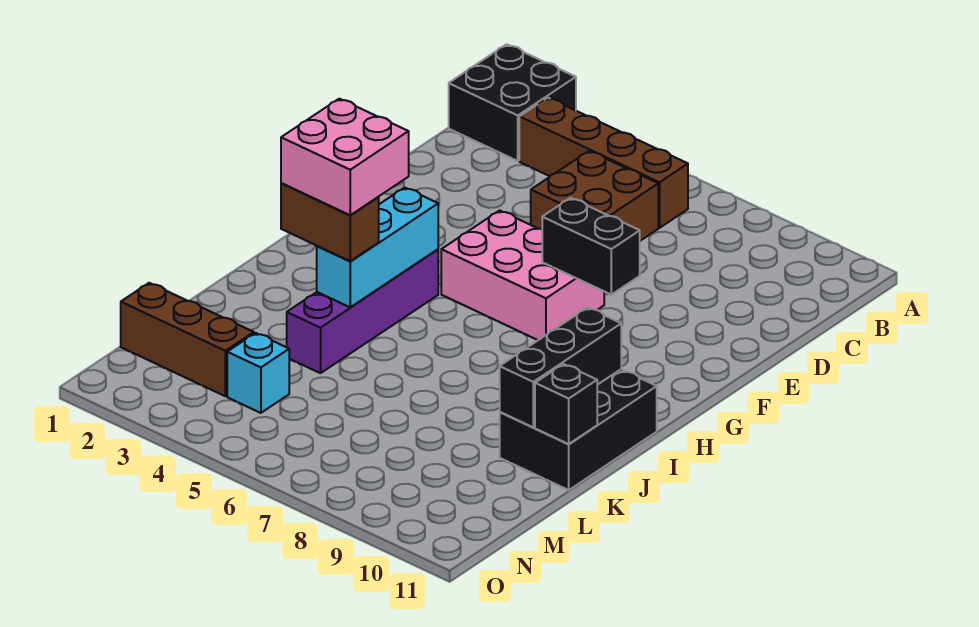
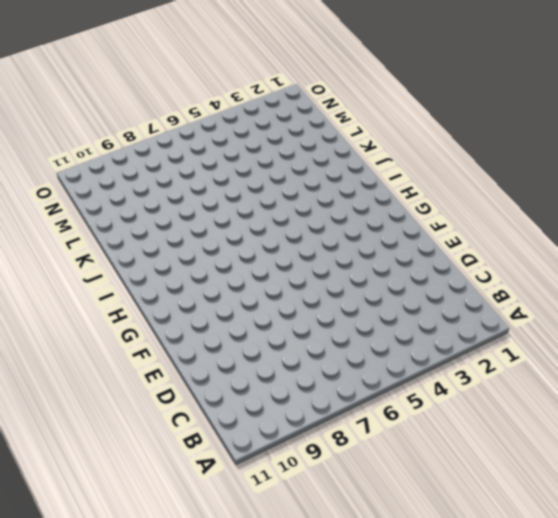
none -> black 2x2 brick [449,44,576,161]
none -> brown 1x4 brick [519,98,688,228]
none -> brown 2x2 brick [531,151,658,241]

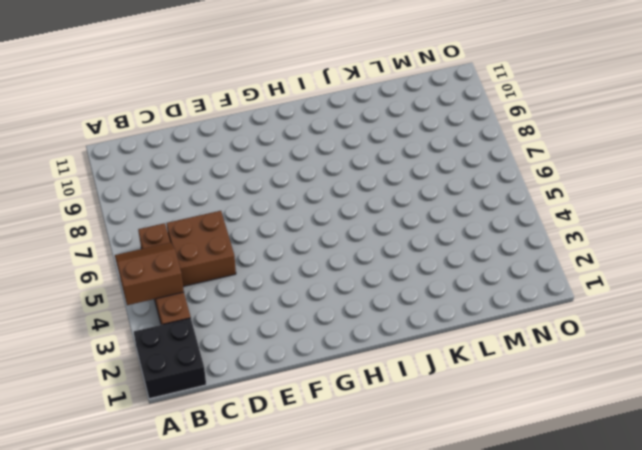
brown 2x2 slope [115,242,184,305] -> none
none -> pink 2x3 brick [441,210,604,340]
none -> purple 1x4 brick [287,249,438,373]
none -> black 2x3 brick [500,369,657,490]

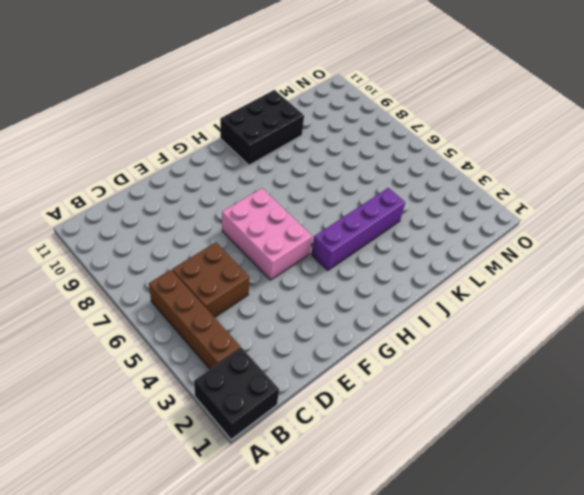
none -> brown 1x3 brick [121,283,254,396]
none -> cyan 1x1 brick [227,333,289,413]
none -> black 1x2 brick [542,198,640,295]

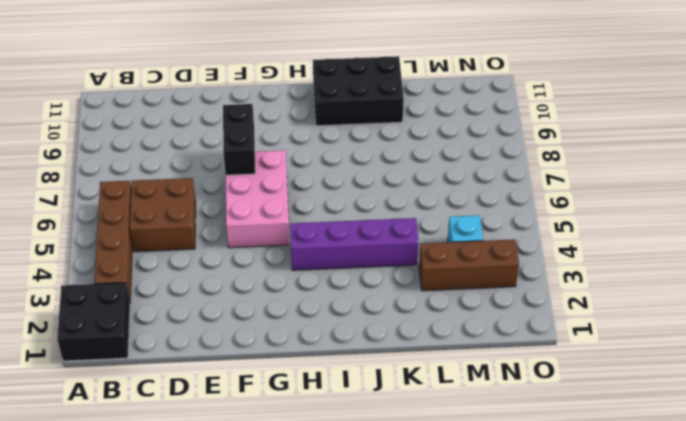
brown 1x3 brick [419,239,519,291] -> brown 1x3 brick turned to [121,283,254,396]
none -> cyan 1x3 brick [317,188,438,307]
none -> black 1x3 brick [500,308,621,427]
none -> black 1x1 brick [535,364,597,444]

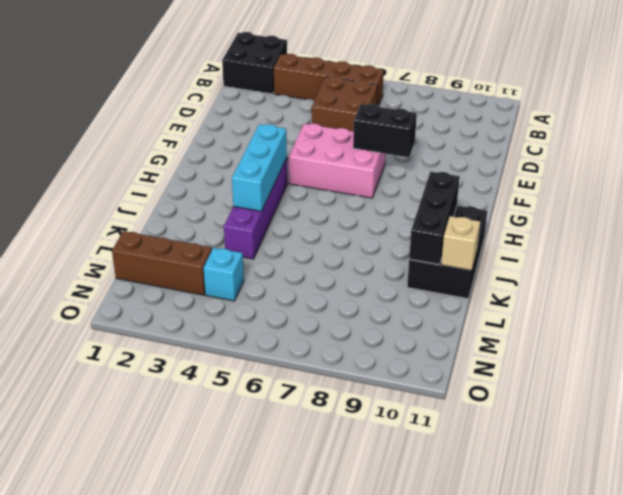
tan 1x1 brick [441,216,480,271] -> black 1x1 brick [535,364,597,444]
none -> brown 1x2 brick [281,183,379,261]
none -> pink 2x2 brick [281,99,409,215]

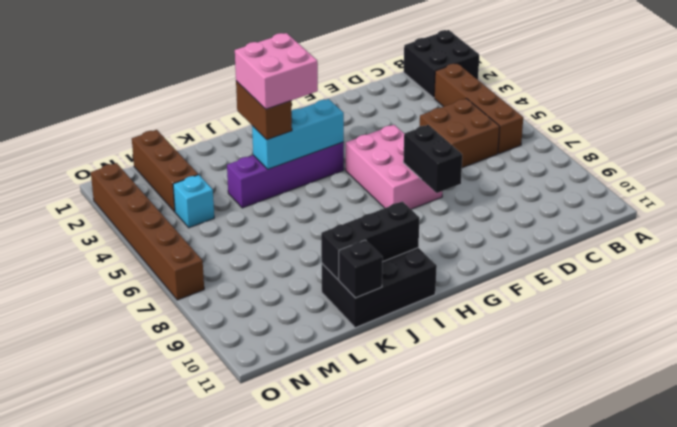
brown 1x6 brick [91,163,204,300] -> none

